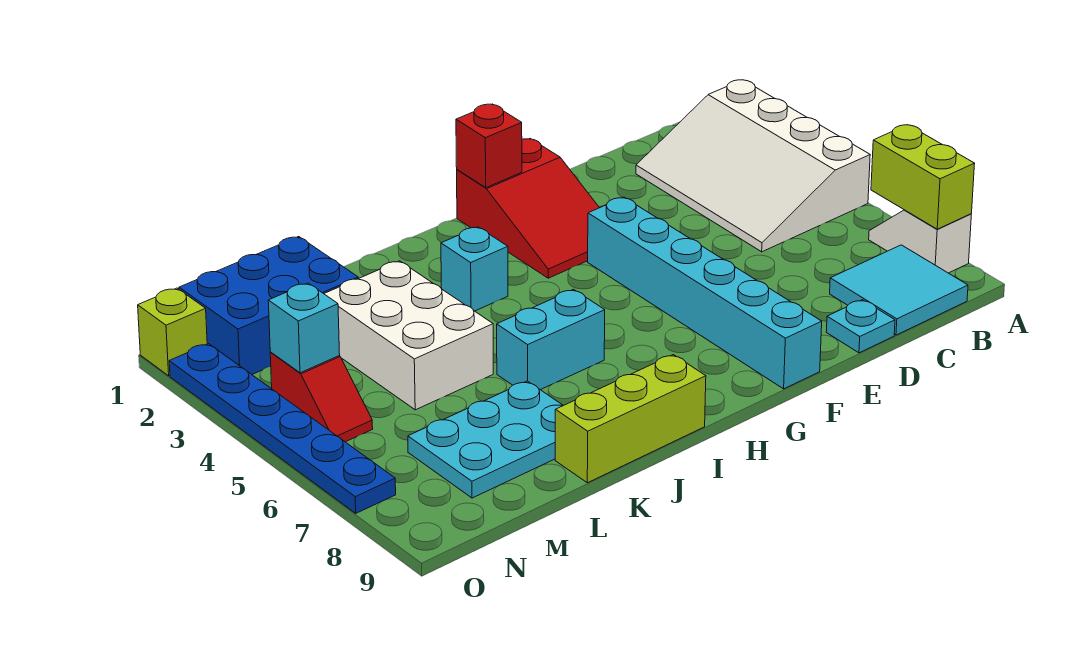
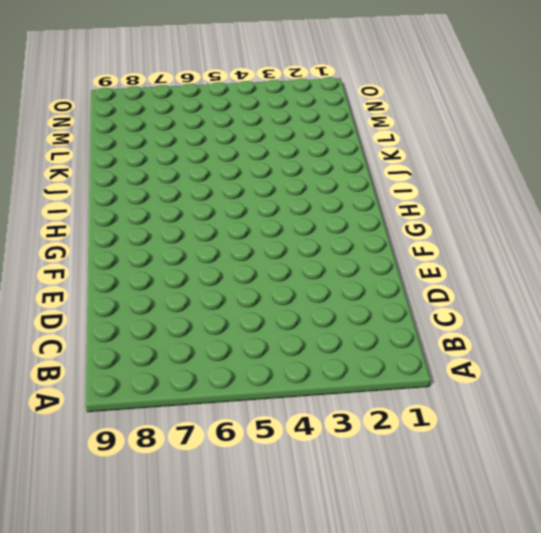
none -> white 3x4 slope [636,80,870,252]
none -> white 1x2 slope [869,210,971,273]
none -> cyan 2x2 tile [830,245,968,335]

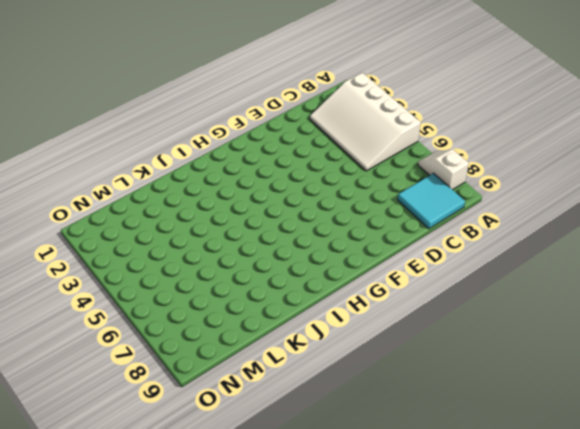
none -> cyan 1x1 plate [826,300,895,353]
none -> red 2x3 slope [457,139,599,278]
none -> cyan 1x6 brick [588,197,822,389]

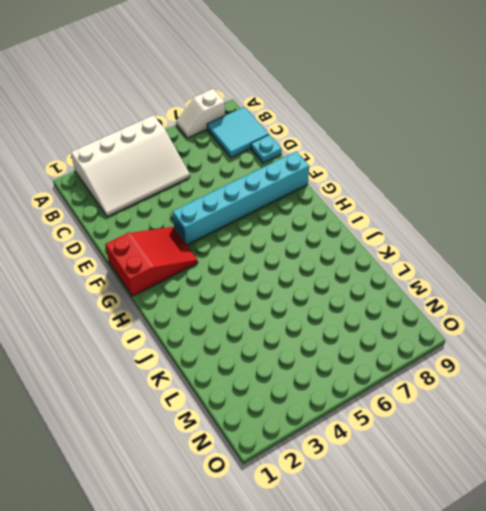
none -> cyan 1x1 brick [441,227,508,311]
none -> cyan 1x2 brick [497,289,605,390]
none -> lime 1x3 brick [555,355,706,483]

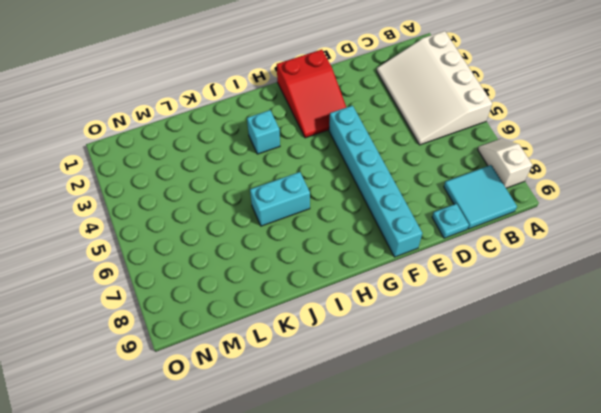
none -> lime 1x3 brick [555,355,706,483]
none -> white 2x3 brick [324,261,493,410]
none -> cyan 2x3 plate [408,381,563,498]

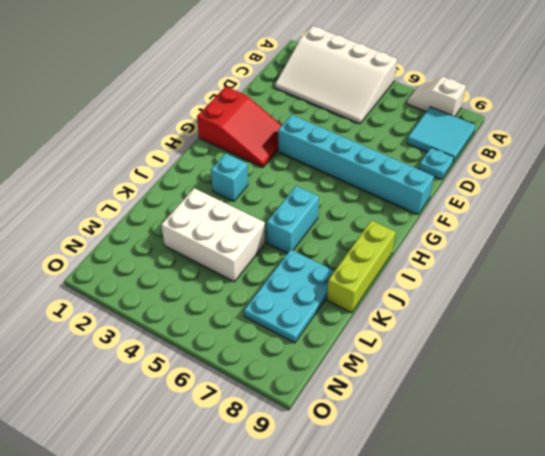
none -> blue 2x3 brick [179,237,358,374]
none -> red 1x2 slope [270,352,373,442]
none -> lime 1x1 brick [138,288,207,376]

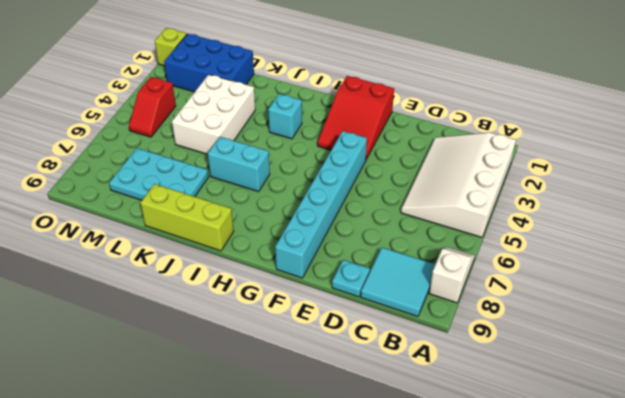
none -> blue 1x6 plate [169,344,396,513]
none -> lime 1x2 brick [871,125,975,229]
none -> red 1x1 brick [456,104,522,188]

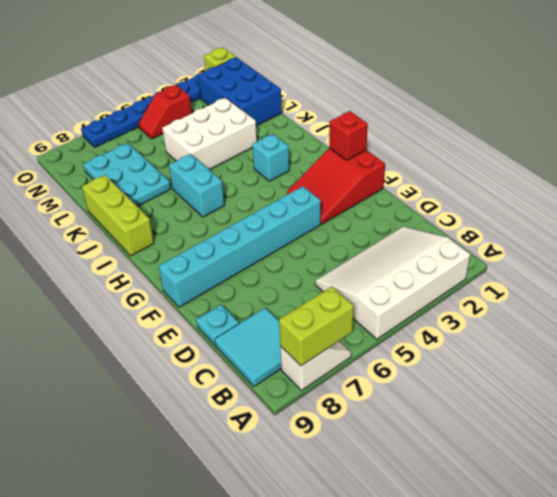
none -> cyan 1x1 brick [268,283,340,373]

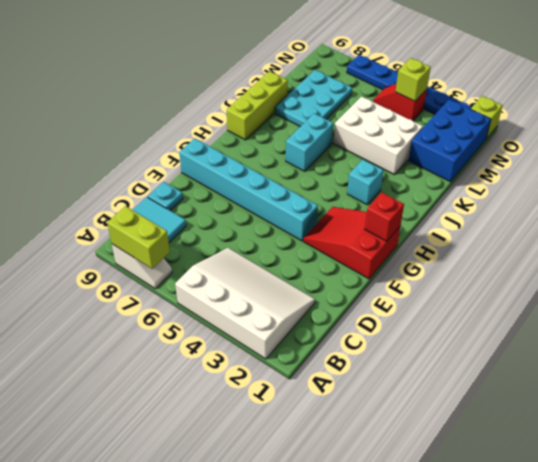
lime 1x1 brick [396,58,431,101] -> cyan 1x1 brick [268,283,340,373]

